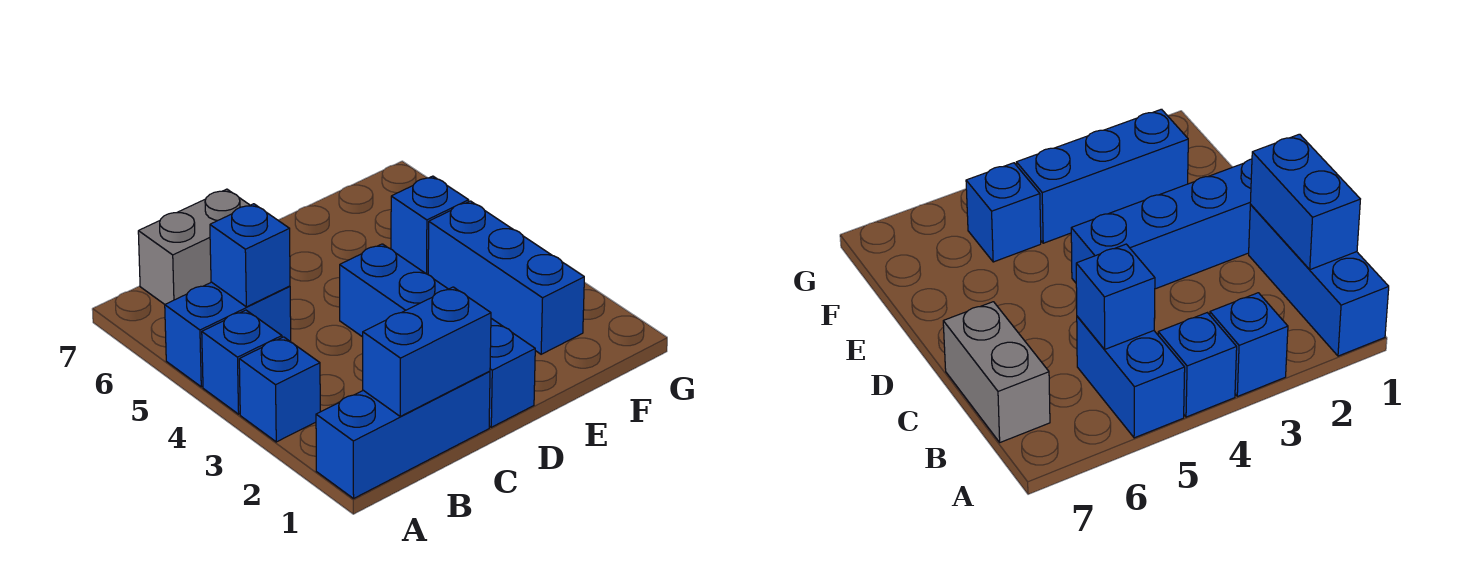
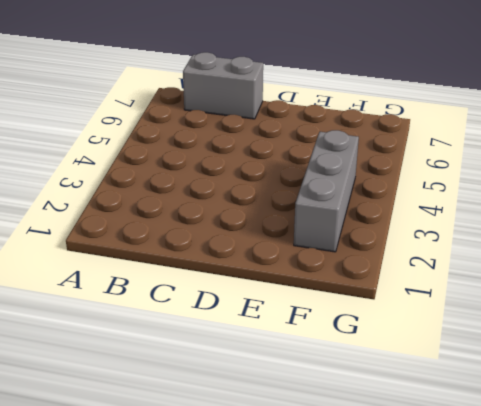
grey 1x3 brick [294,130,359,252] -> blue 1x3 brick [428,201,584,354]
none -> blue 1x3 brick [316,371,490,499]
none -> blue 1x1 brick [239,337,320,442]

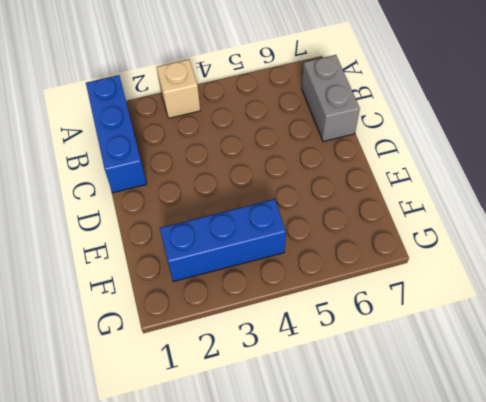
tan 1x1 brick [157,60,200,118] -> blue 1x1 brick [239,337,320,442]
none -> blue 1x1 brick [202,310,282,414]
none -> blue 1x2 brick [165,282,291,387]

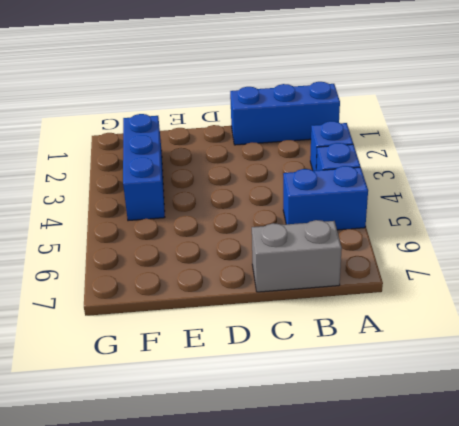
none -> blue 1x4 brick [340,244,535,427]
none -> blue 1x1 brick [391,176,469,274]

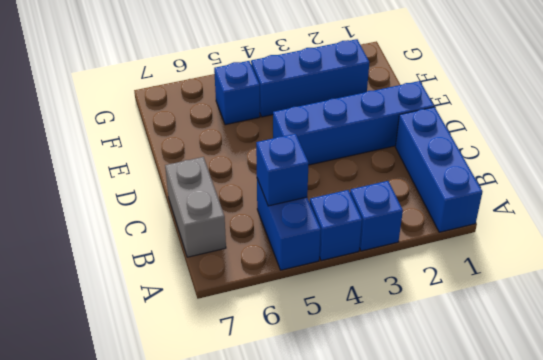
none -> blue 1x2 brick [363,287,491,416]

